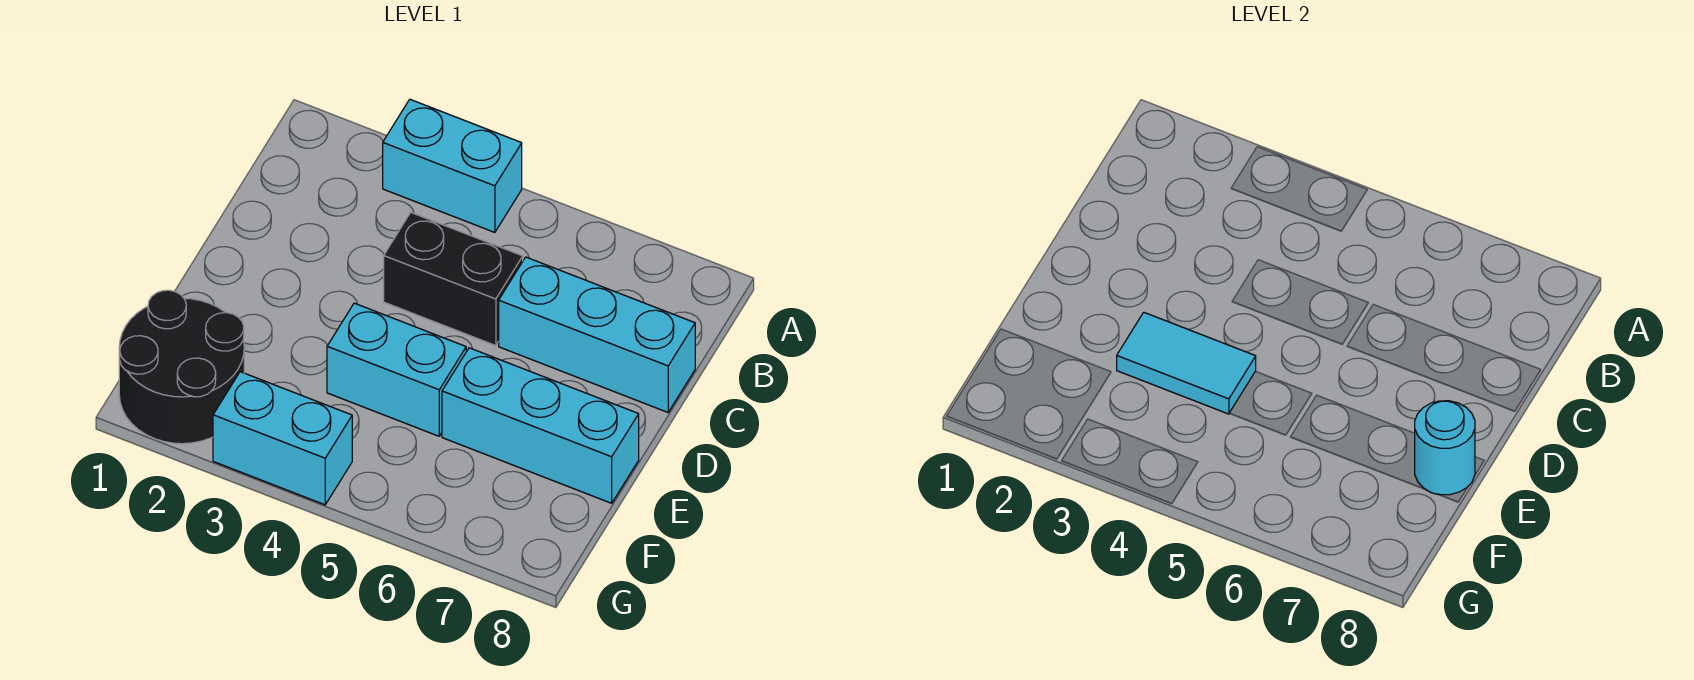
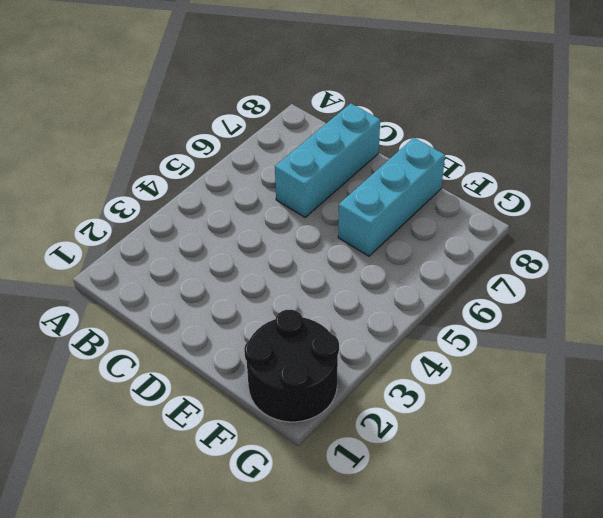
none -> cyan 1x2 brick [383,99,522,232]
none -> black 1x2 brick [384,213,523,346]

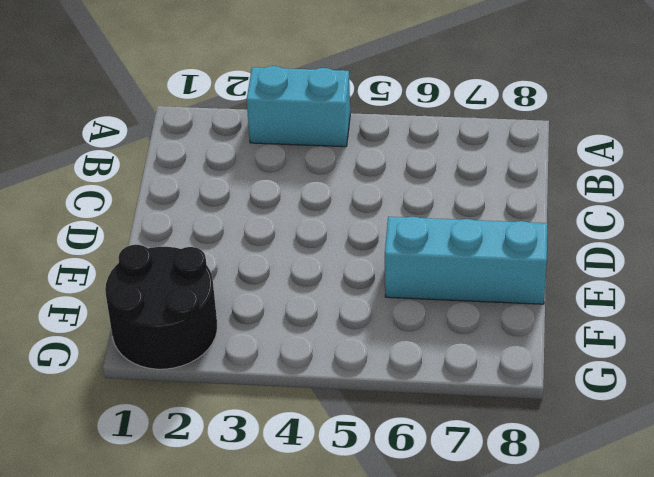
none -> black 1x2 brick [384,213,523,346]
none -> cyan 1x3 brick [499,257,695,412]

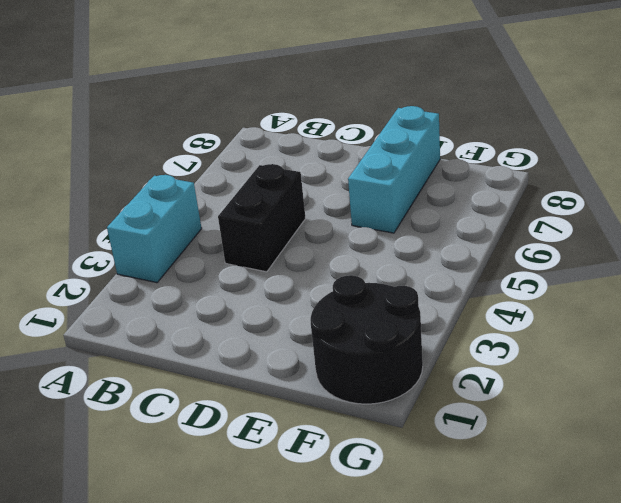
none -> cyan 1x3 brick [499,257,695,412]
none -> cyan 1x2 brick [327,303,466,436]

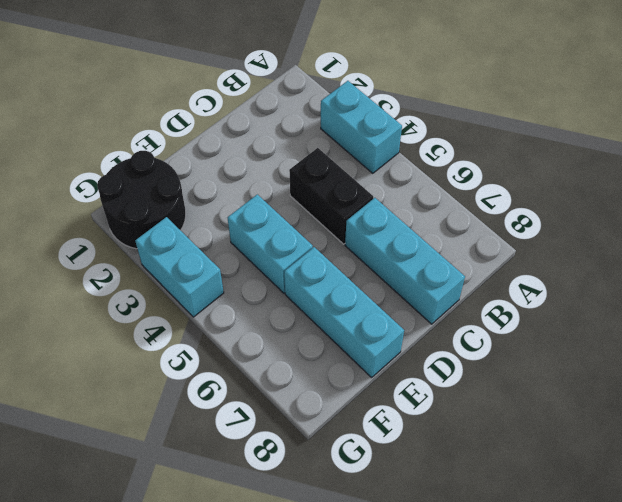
none -> cyan 1x2 tile [1117,312,1256,414]
none -> cyan 1x1 round brick [1415,401,1475,495]

